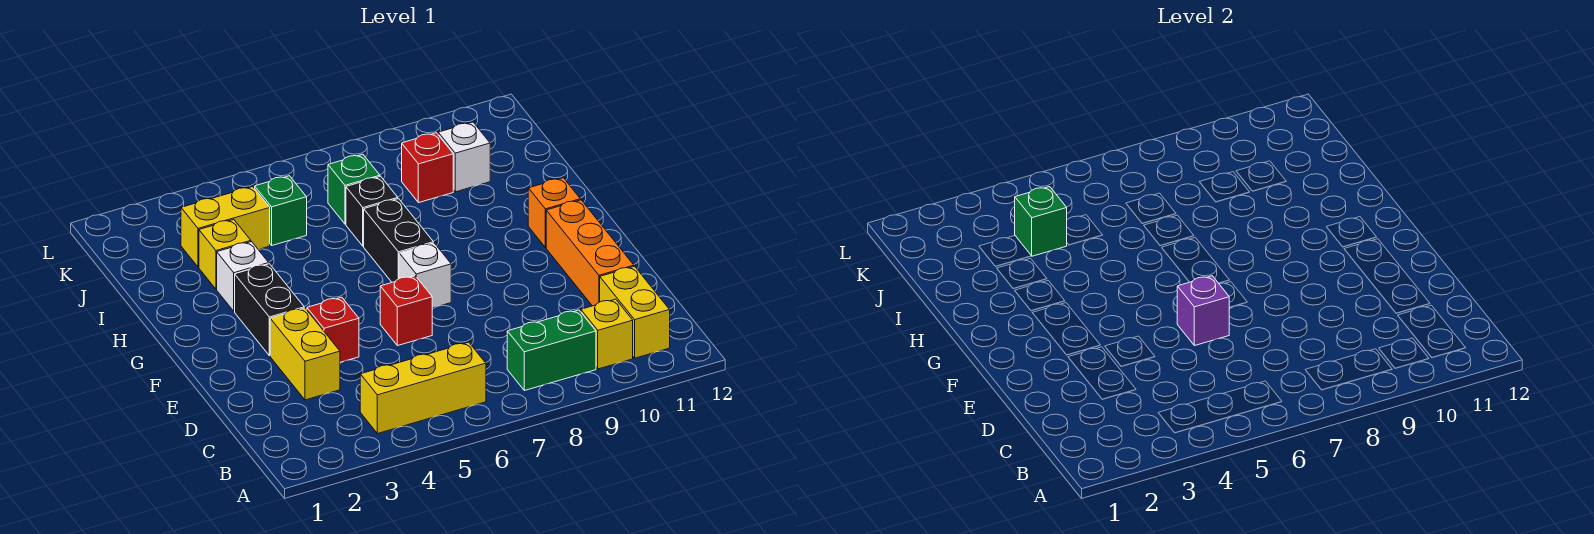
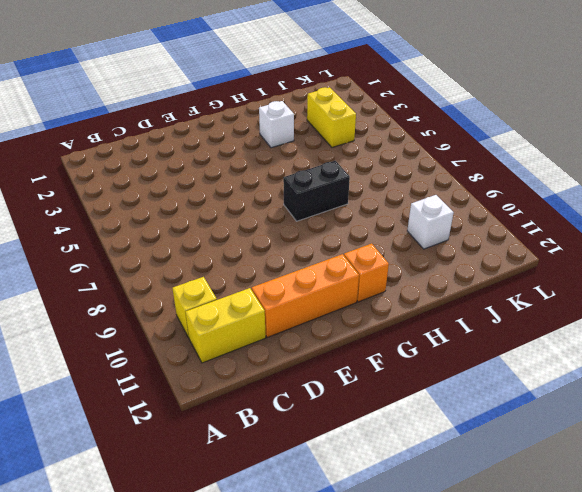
none -> yellow 1x3 brick [360,342,486,434]
none -> green 1x2 brick [507,310,596,391]
none -> yellow 1x2 brick [270,308,340,400]

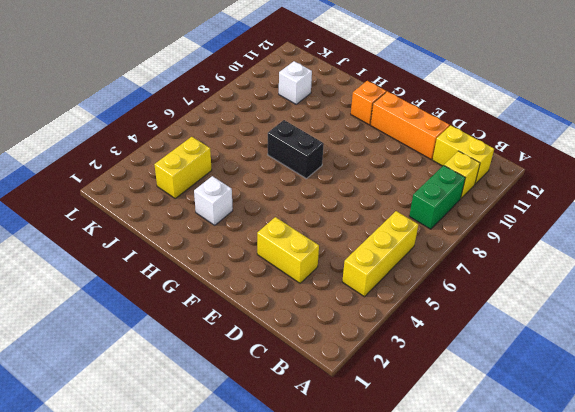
none -> red 1x1 brick [307,297,359,362]
none -> red 1x1 brick [380,276,432,346]
none -> black 1x2 brick [235,264,304,356]

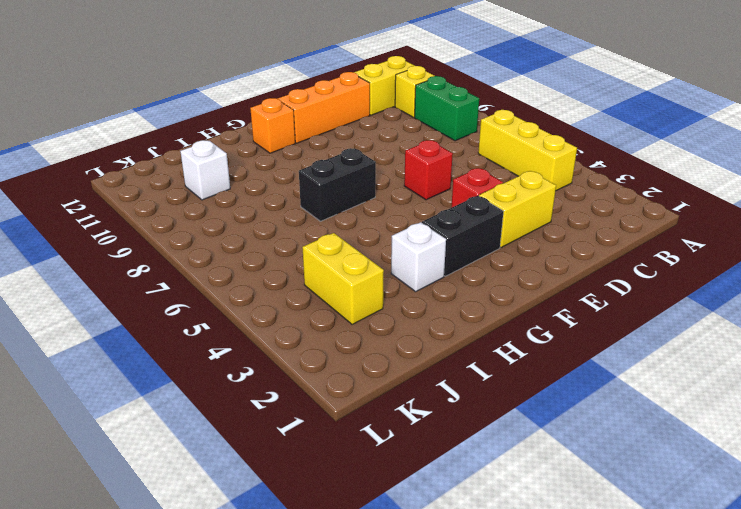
none -> white 1x1 brick [399,243,451,308]
none -> yellow 1x1 brick [199,219,251,289]
none -> black 1x1 brick [346,176,398,246]

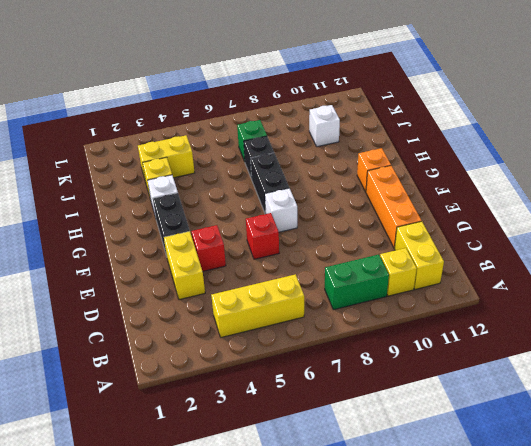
none -> green 1x1 brick [255,176,307,245]
none -> red 1x1 brick [402,133,453,203]
none -> purple 1x1 brick [1177,276,1230,346]

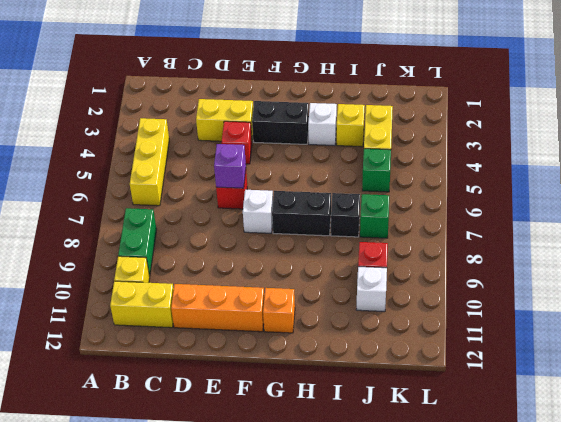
none -> green 1x1 brick [1015,187,1067,256]

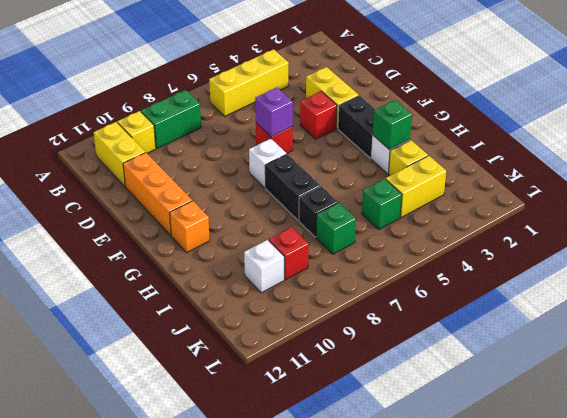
green 1x1 brick [373,100,412,150] -> green 1x1 brick moved to [1015,187,1067,256]

